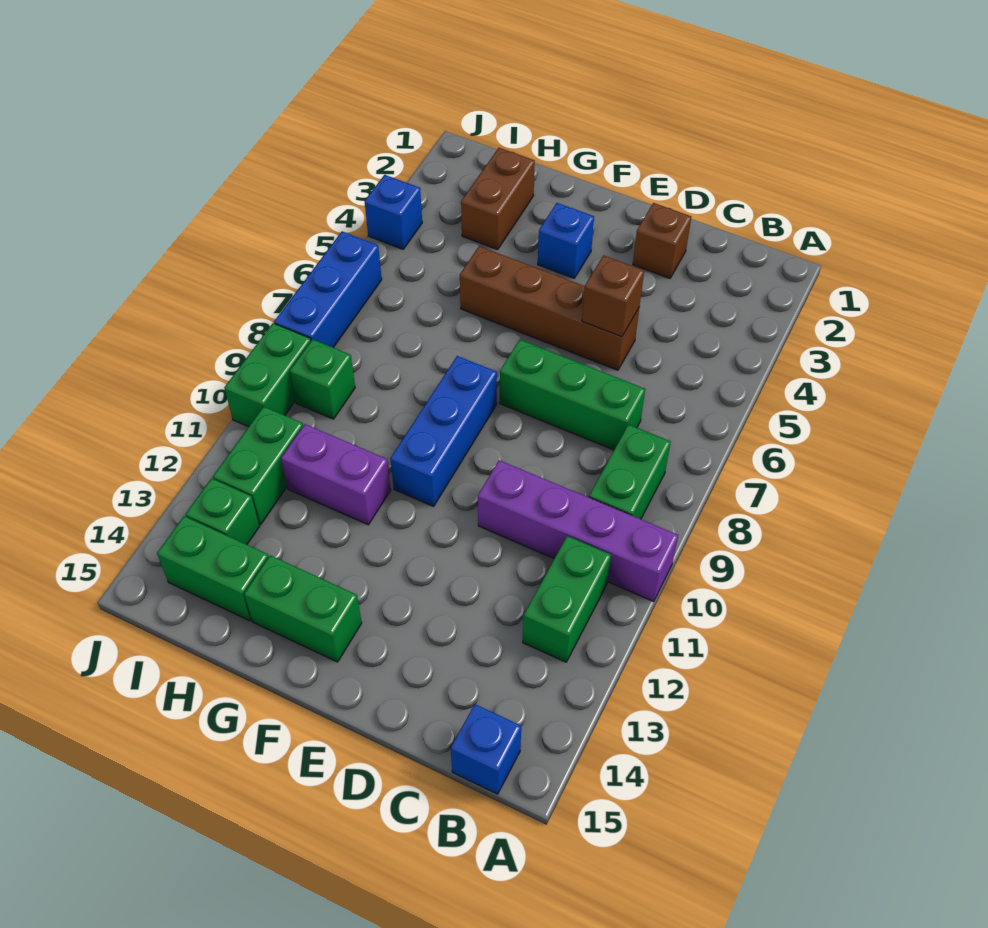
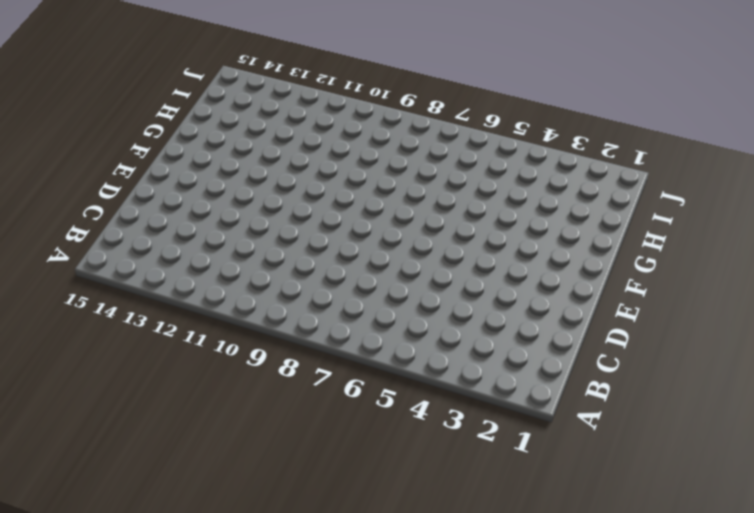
none -> purple 1x4 brick [478,460,678,602]
none -> green 1x2 brick [589,425,671,519]
none -> green 1x2 brick [523,536,611,662]

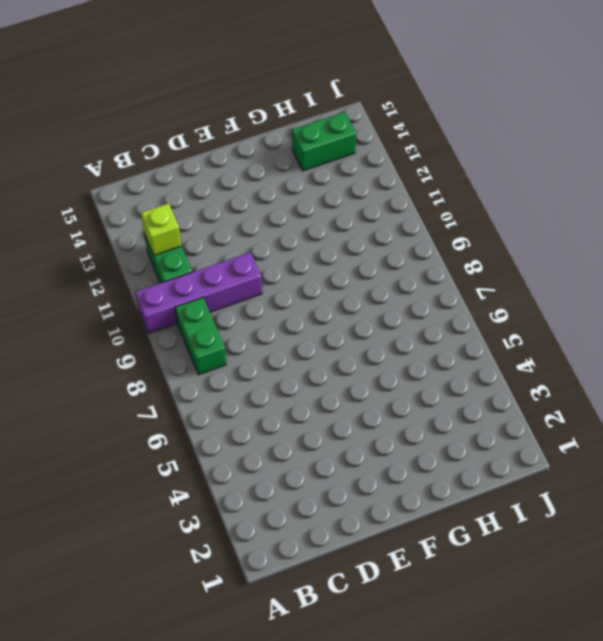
lime 1x1 brick [141,203,181,255] -> none
none -> blue 1x1 brick [451,704,521,794]
none -> green 1x3 brick [500,340,645,450]
none -> brown 1x1 brick [633,203,691,278]

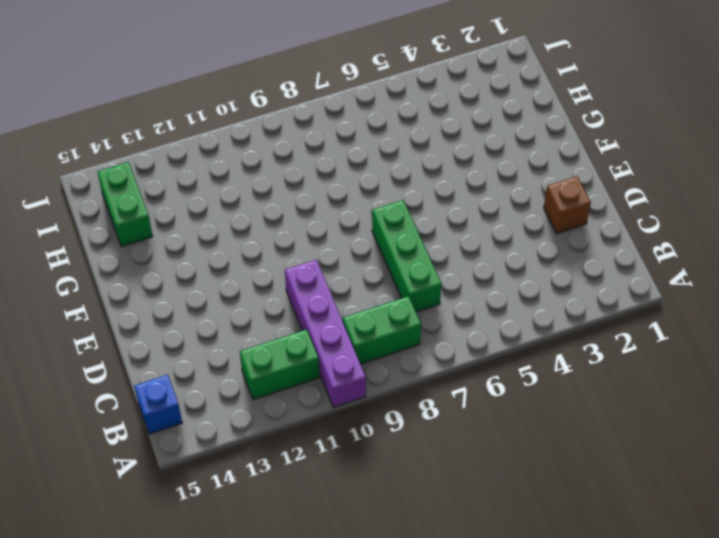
none -> brown 1x4 brick [460,246,639,370]
none -> blue 1x1 brick [538,203,594,278]
none -> blue 1x3 brick [390,356,497,506]

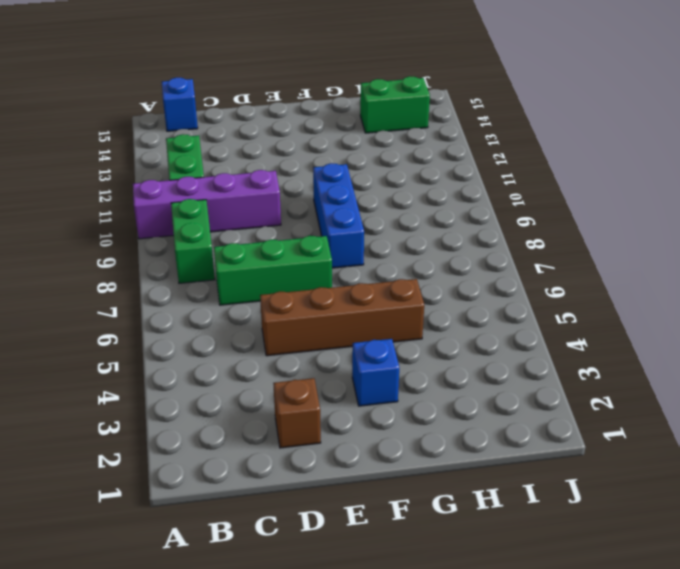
none -> green 1x2 brick [244,555,362,662]
none -> purple 1x2 brick [281,424,391,525]
none -> brown 1x2 brick [461,148,535,250]

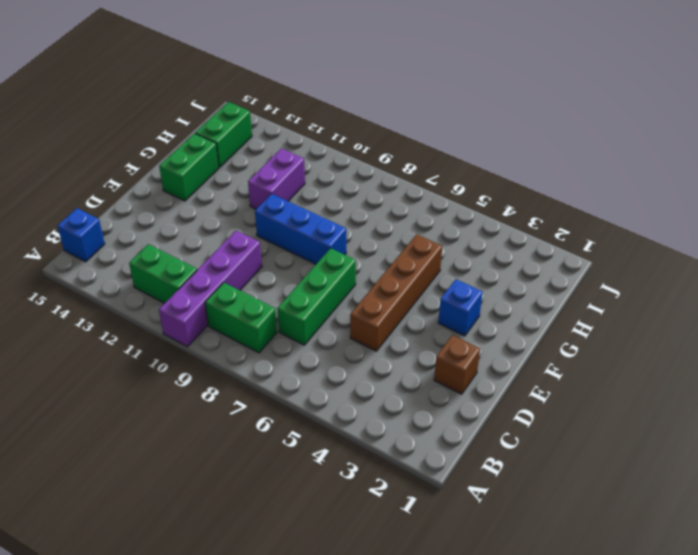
none -> brown 1x2 brick [461,148,535,250]
none -> green 1x1 brick [290,339,355,419]
none -> green 1x2 brick [213,406,303,525]

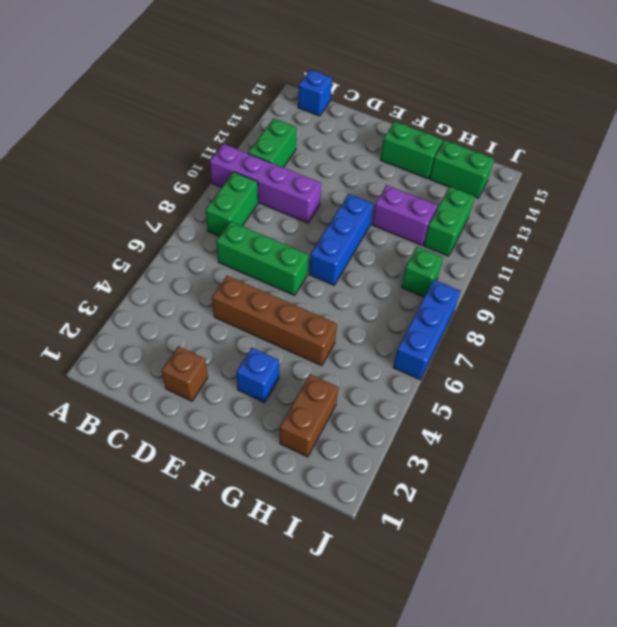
none -> green 1x1 brick [185,478,259,544]
none -> blue 1x1 brick [365,175,422,249]
none -> green 1x2 brick [225,323,311,427]

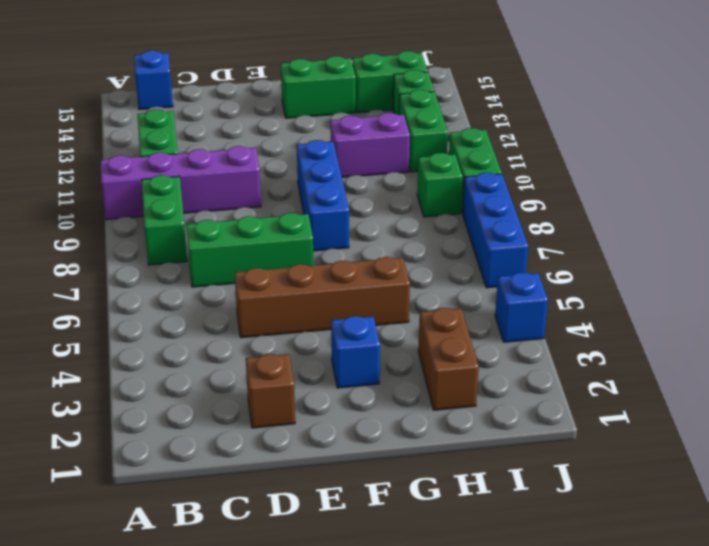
none -> brown 1x1 brick [582,255,644,337]

